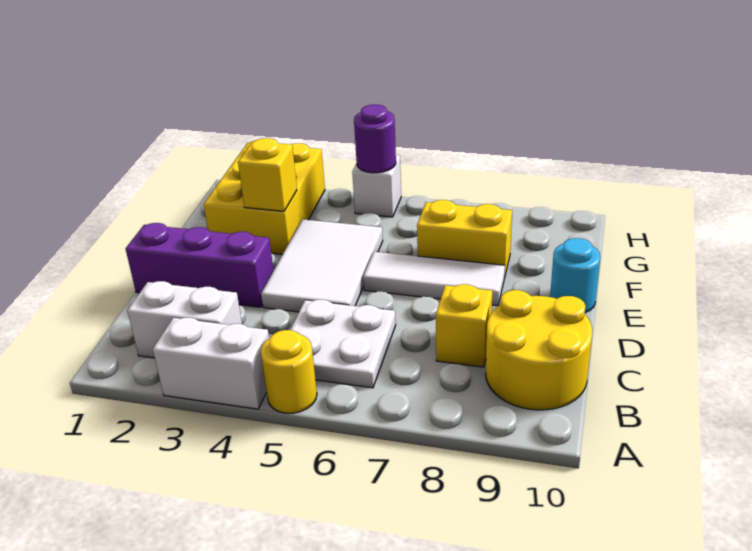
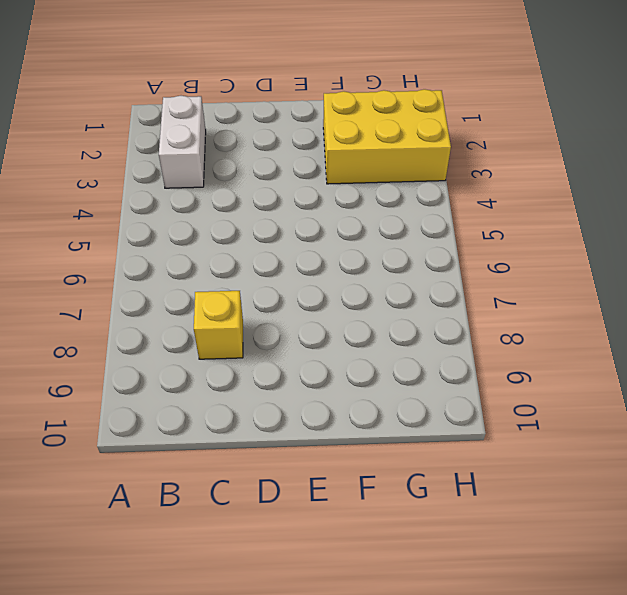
none -> white 1x2 brick [153,318,269,409]
none -> yellow 1x1 round brick [261,330,317,413]
none -> white 2x2 plate [290,300,396,388]

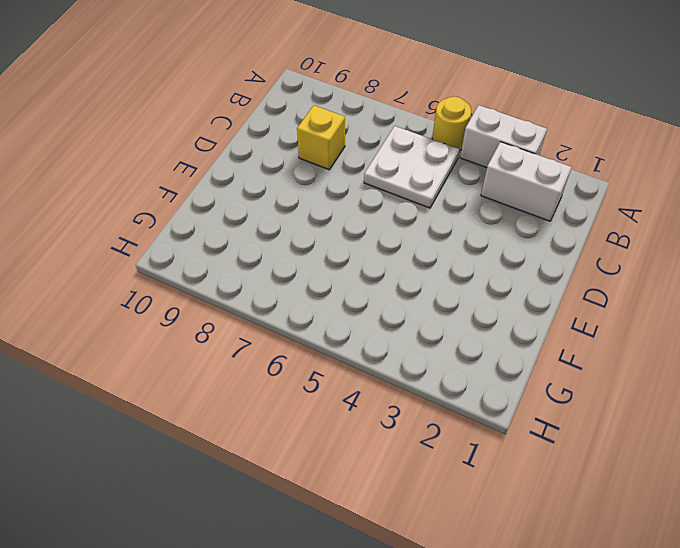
none -> yellow 2x2 round brick [486,290,592,410]
none -> purple 1x3 brick [126,223,274,307]
none -> white 2x3 tile [261,219,383,312]

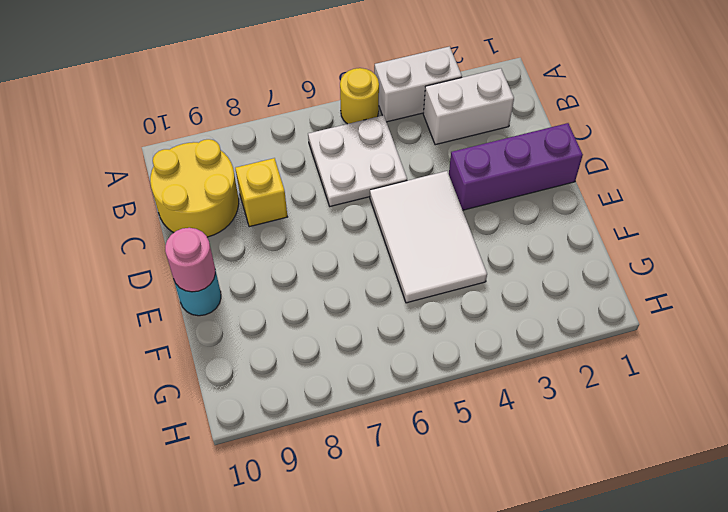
pink 1x1 round brick [165,228,215,292] -> none
none -> white 1x3 tile [363,252,505,306]
none -> yellow 2x3 brick [204,142,325,254]
none -> yellow 1x2 brick [417,200,512,278]

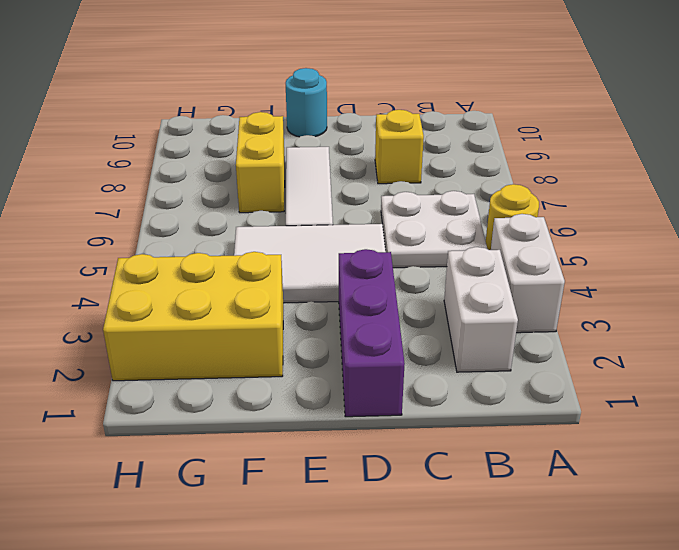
none -> yellow 2x2 round brick [486,290,592,410]
none -> white 1x1 brick [352,155,401,217]
none -> yellow 1x1 brick [238,138,297,211]

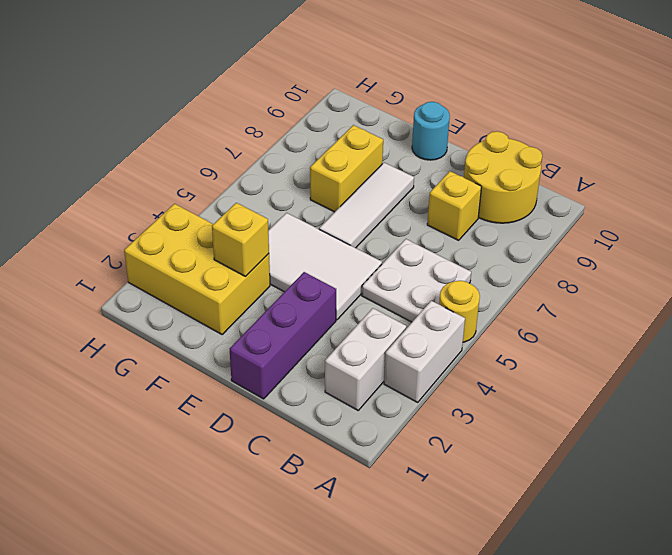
none -> white 1x1 brick [352,155,401,217]
none -> purple 1x1 round brick [354,105,396,173]

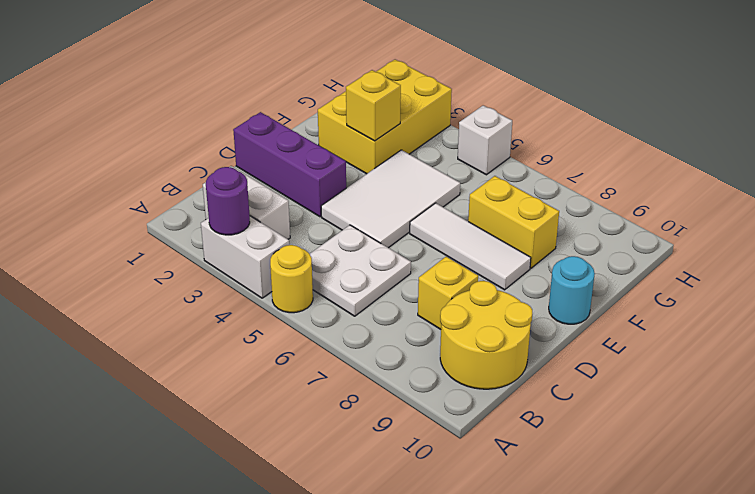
purple 1x1 round brick [206,167,250,235] -> purple 1x1 round brick moved to [354,105,396,173]

